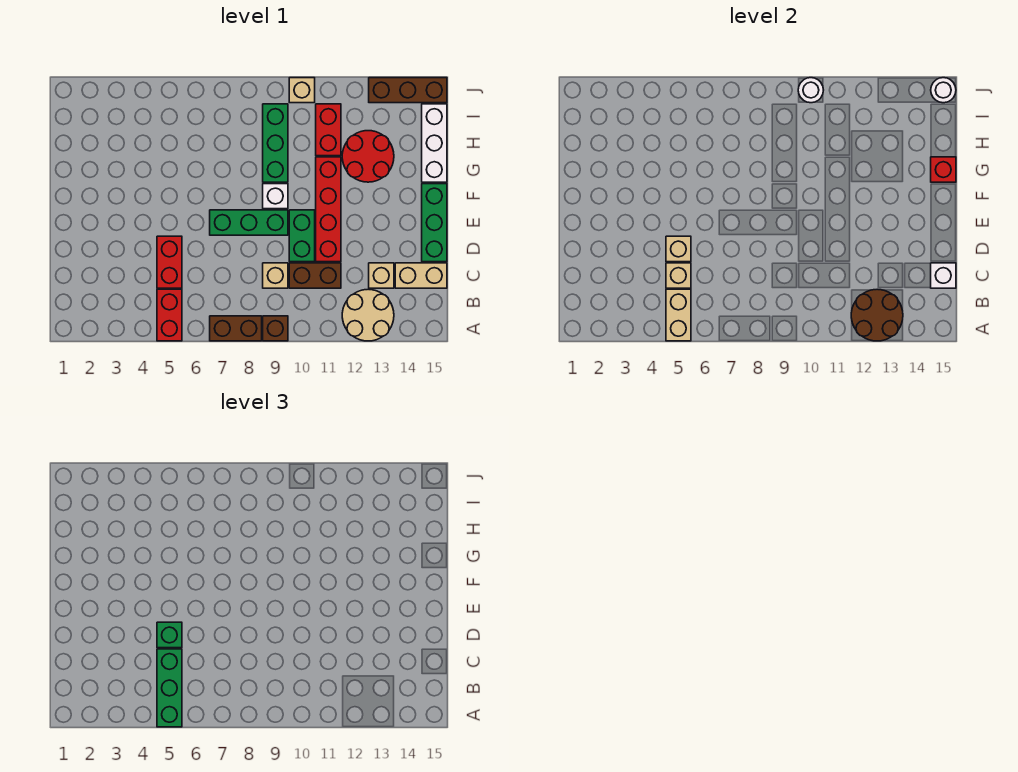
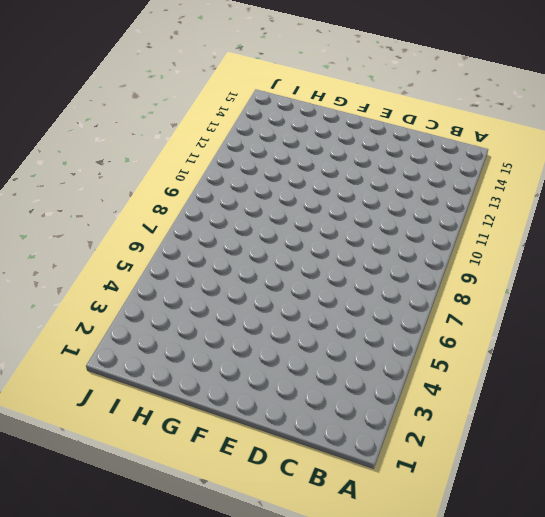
none -> red 1x2 brick [157,289,182,341]
none -> brown 1x2 brick [210,316,262,341]
none -> brown 1x1 brick [263,316,288,341]
none -> tan 2x2 round brick [342,289,394,341]

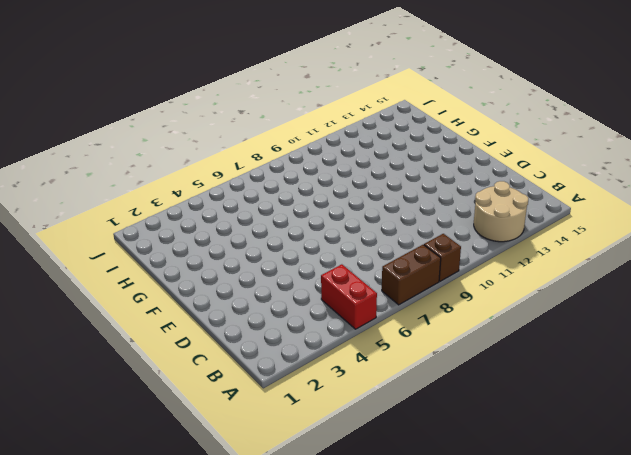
none -> red 1x2 brick [157,236,182,288]
none -> tan 1x1 brick [263,263,288,288]
none -> brown 1x2 brick [289,263,341,288]
none -> tan 1x1 brick [369,263,394,288]

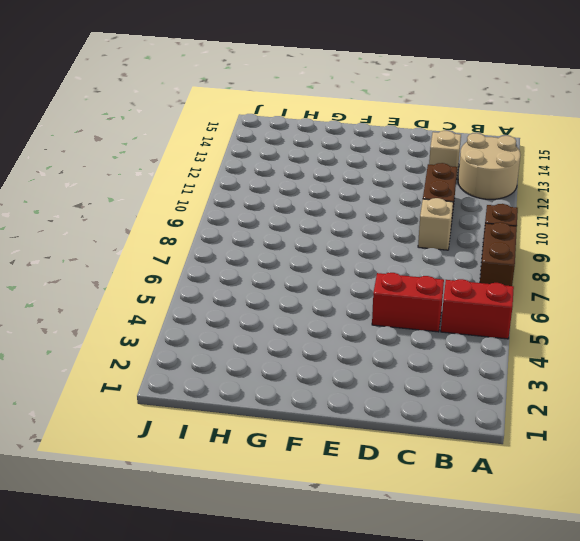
none -> tan 1x2 brick [395,263,447,288]
none -> green 1x2 brick [289,210,315,262]
none -> red 1x4 brick [316,157,341,262]
none -> green 1x3 brick [422,184,447,262]

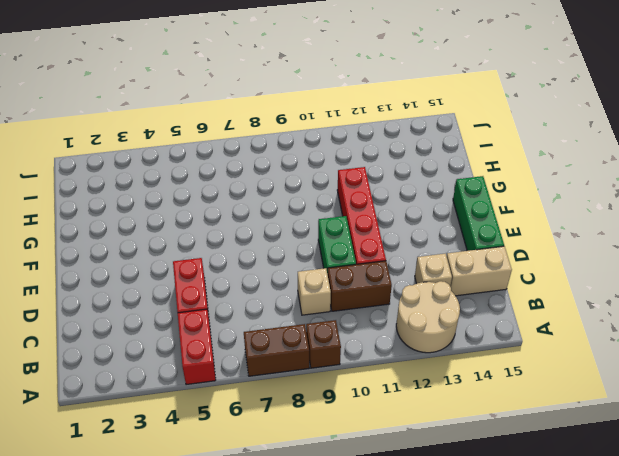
none -> green 1x3 brick [210,210,288,235]
none -> white 1x1 brick [263,184,288,209]
none -> green 1x3 brick [263,104,288,182]
none -> red 2x2 round brick [342,131,394,182]

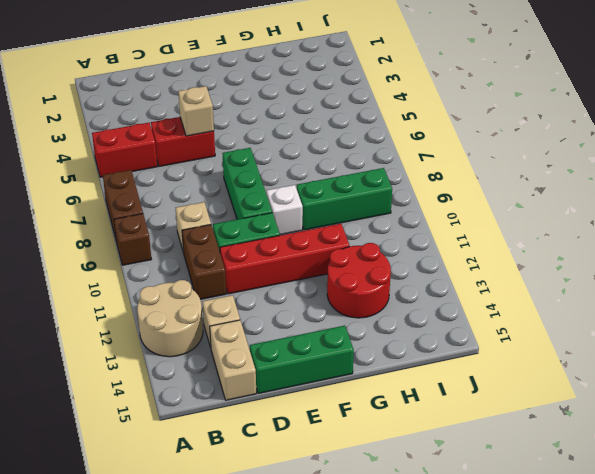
none -> white 1x3 brick [422,104,447,182]
none -> red 1x2 brick [316,104,341,156]
none -> tan 1x1 brick [289,78,315,103]
none -> brown 1x3 brick [369,78,447,103]

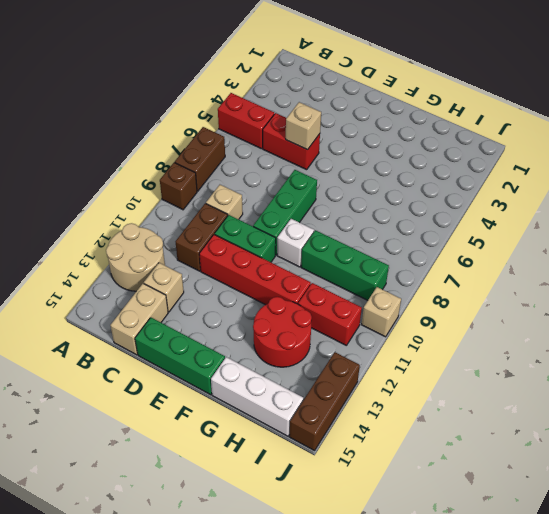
none -> tan 1x2 brick [666,289,691,341]
none -> brown 2x2 round brick [851,289,903,341]
none -> tan 1x1 brick [666,263,691,288]
none -> white 1x1 brick [931,263,956,288]

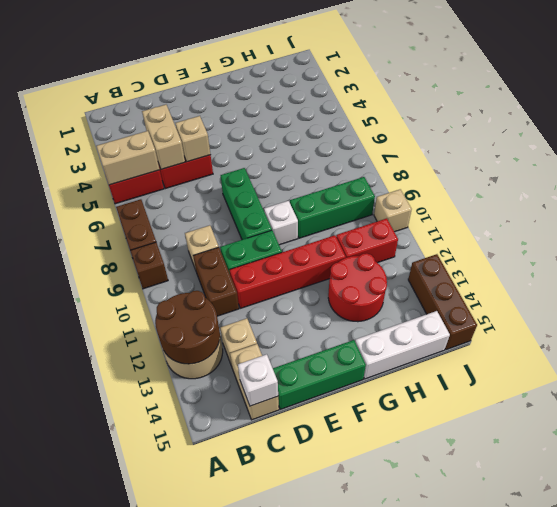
tan 1x2 brick [142,105,185,169] -> tan 1x1 brick [666,263,691,288]
none -> red 1x1 brick [931,157,956,182]
none -> white 1x1 round brick [798,78,823,103]
none -> white 1x1 round brick [931,78,956,103]
none -> green 1x3 brick [157,649,182,727]

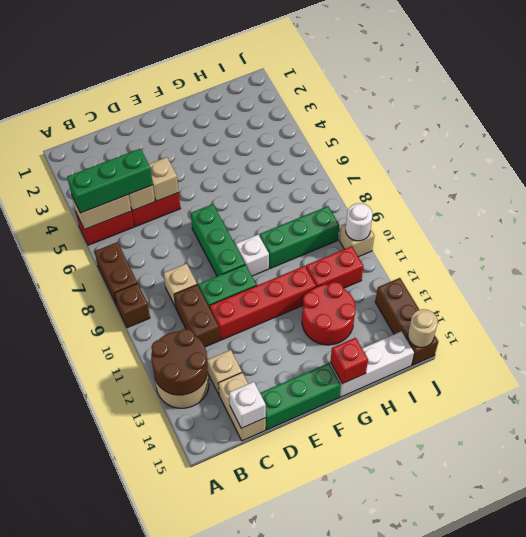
tan 1x1 round brick [408,309,438,347] -> white 1x1 round brick [931,78,956,103]
none -> green 1x1 brick [157,622,182,648]

